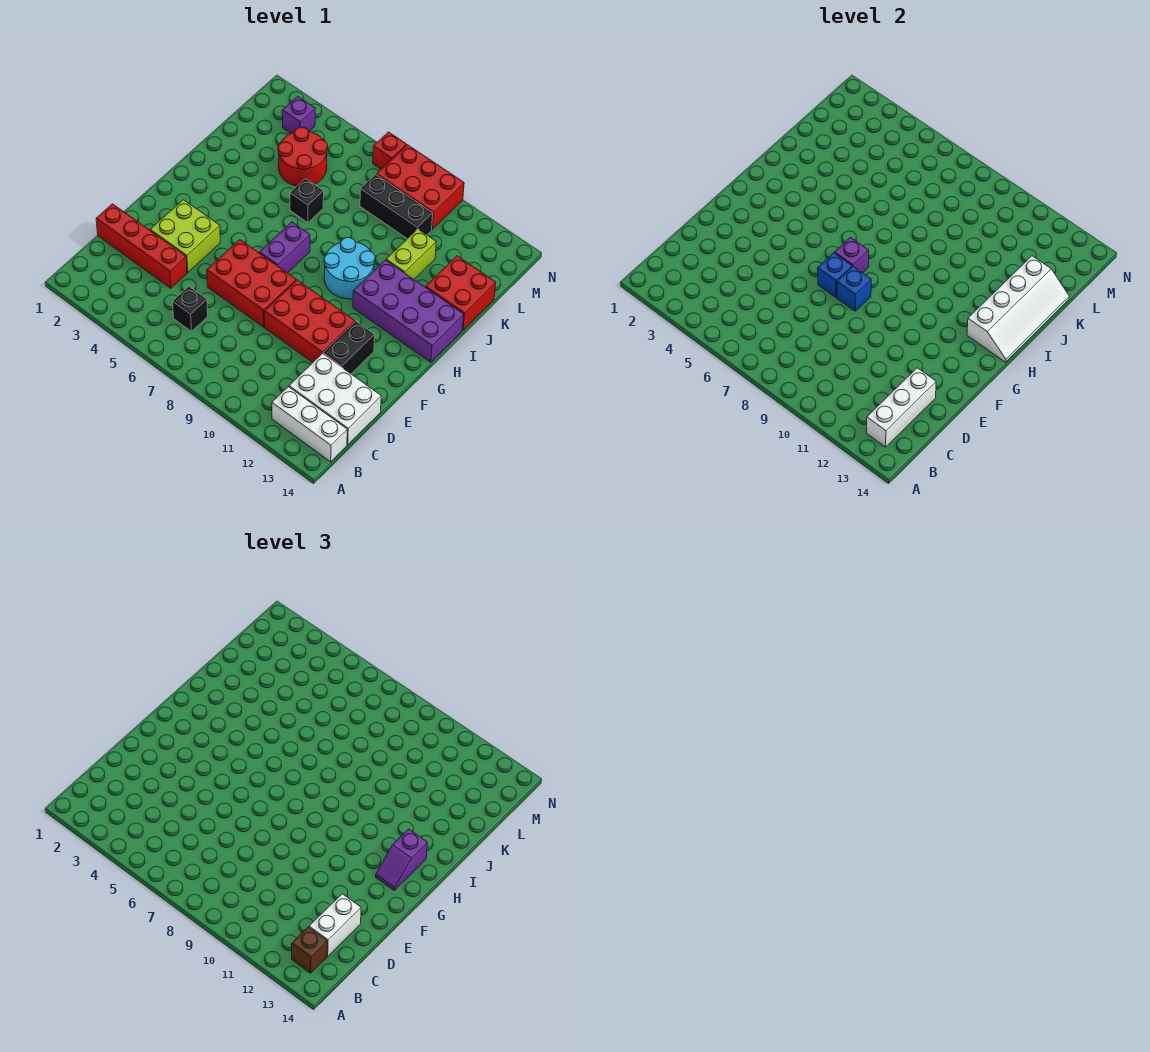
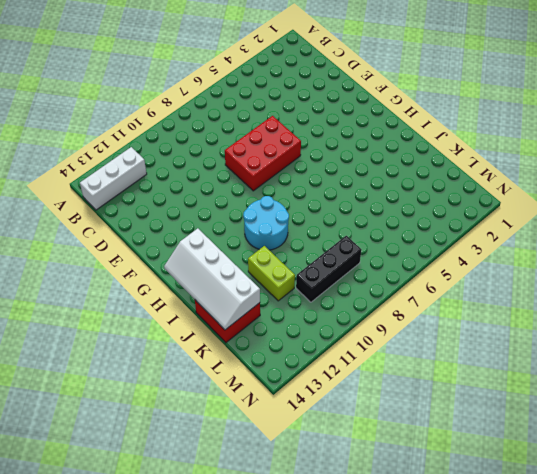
none -> black 1x1 brick [173,287,208,331]
none -> white 2x3 brick [289,354,381,445]
none -> red 1x4 brick [96,204,187,288]

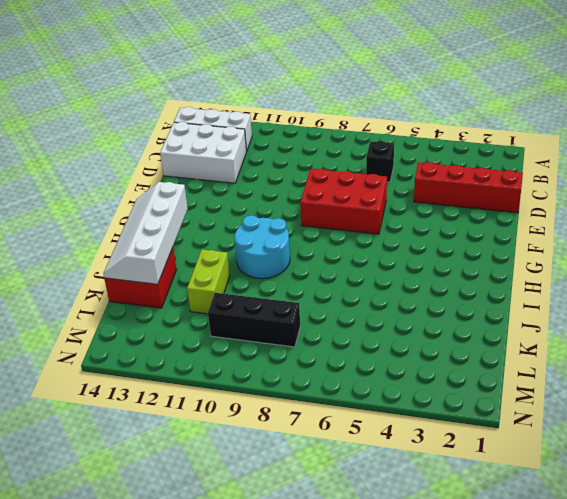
none -> lime 2x2 brick [150,200,220,273]
none -> red 2x3 brick [264,280,355,362]
none -> black 1x2 brick [323,321,375,374]

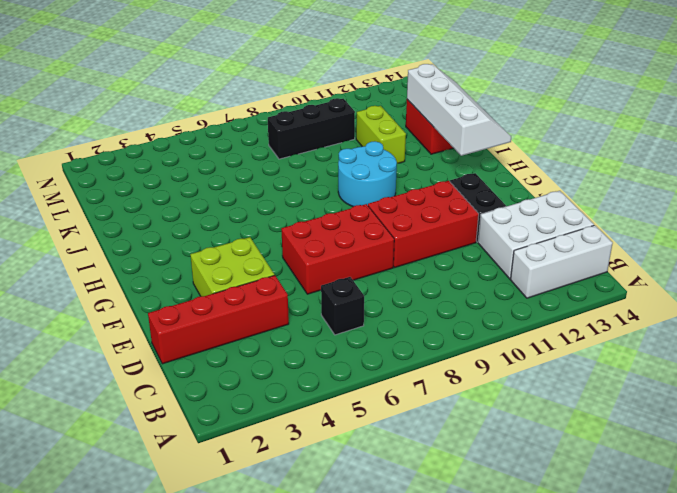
none -> purple 1x2 brick [259,222,310,273]
none -> purple 2x4 brick [353,260,464,362]
none -> black 1x1 brick [290,179,324,223]

